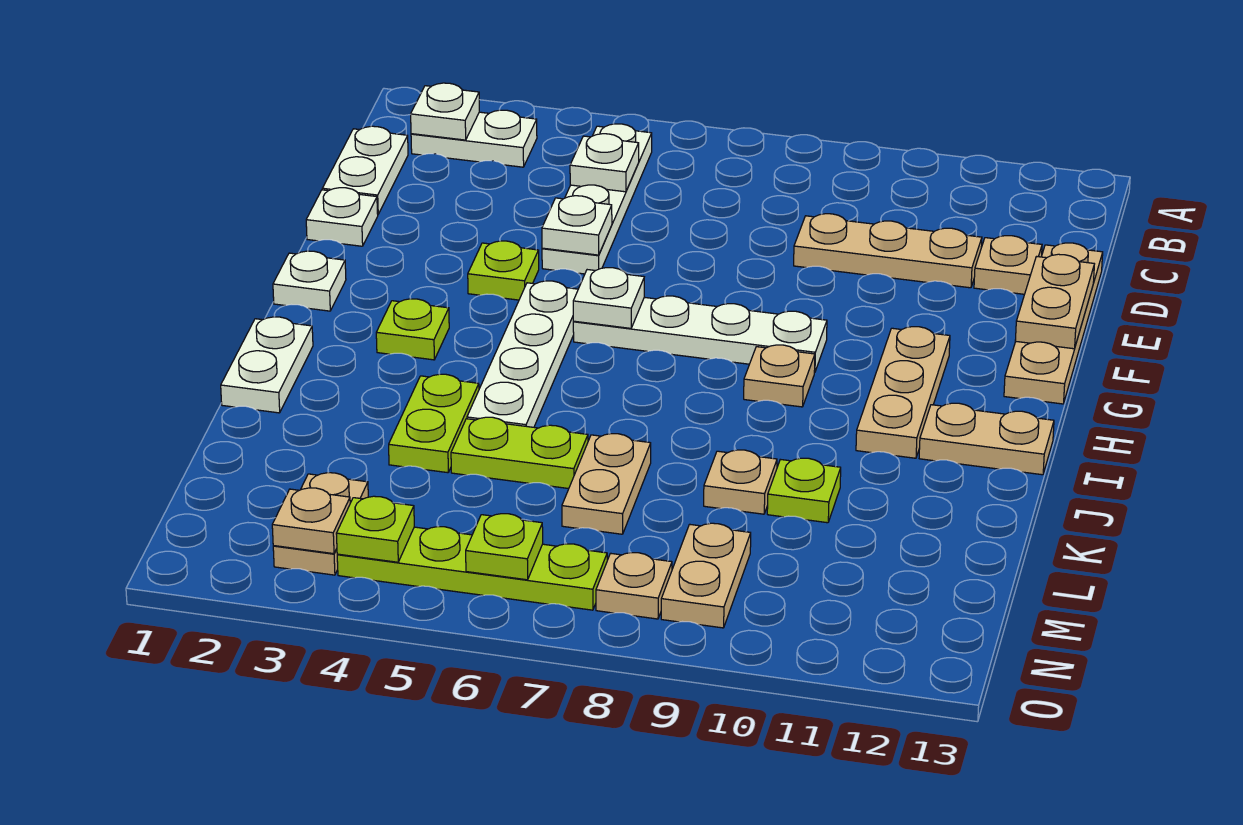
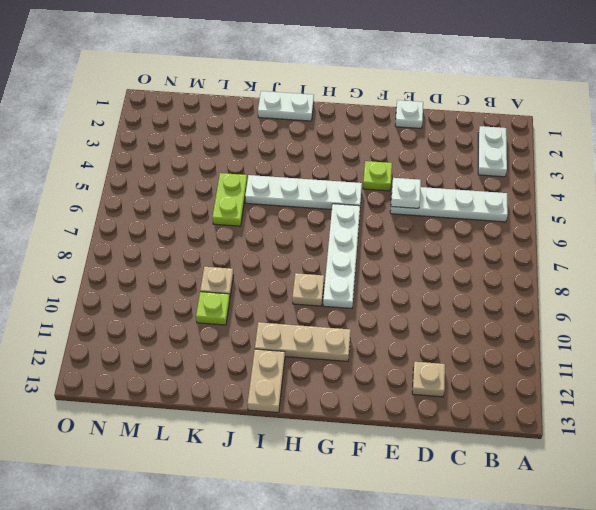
none -> white 1x2 plate [322,126,408,214]
none -> tan 1x3 plate [794,214,982,288]
none -> tan 1x4 plate [1004,243,1103,404]
none -> white 1x1 plate [273,251,346,311]

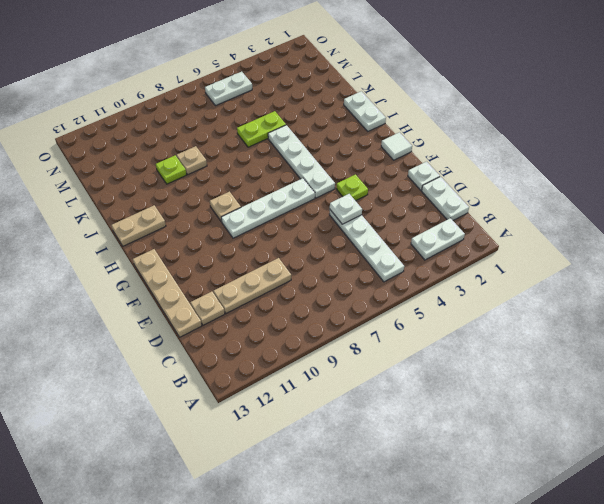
white 1x1 tile [381,132,412,160] -> white 1x1 plate [273,251,346,311]
white 1x2 plate [205,72,252,106] -> lime 1x4 plate [337,527,607,610]
none -> tan 1x3 plate [856,327,950,458]
none -> lime 1x1 plate [376,299,449,360]
none -> lime 1x2 plate [389,374,479,473]
none -> tan 1x2 plate [562,434,651,534]

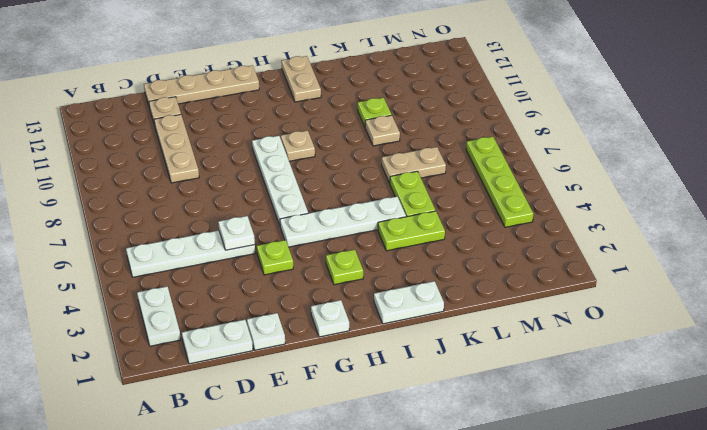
none -> tan 1x3 plate [856,327,950,458]
none -> tan 1x2 plate [273,473,368,575]
none -> tan 1x2 plate [661,523,751,628]
none -> tan 1x1 plate [596,553,672,619]

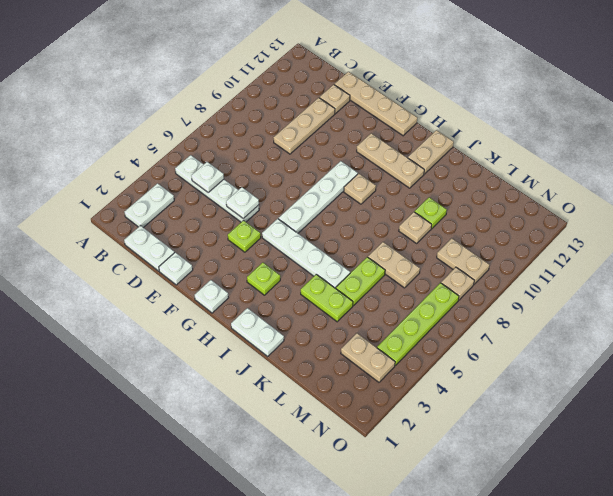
none -> white 1x1 plate [411,83,479,140]
none -> tan 1x2 plate [1015,254,1094,349]
none -> white 1x1 plate [573,268,644,328]
none -> tan 1x1 plate [272,488,350,554]

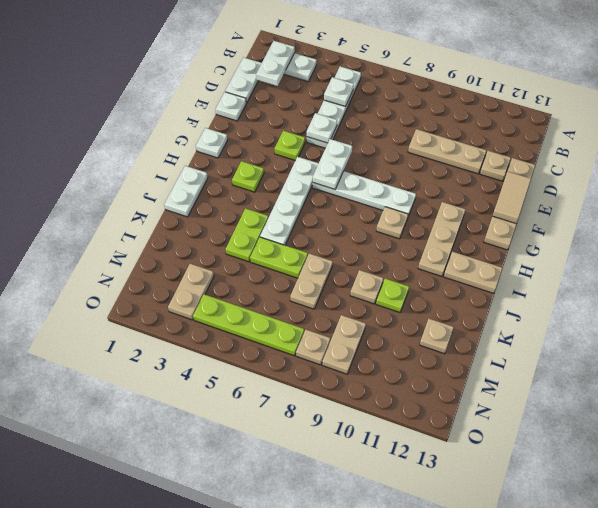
white 1x2 plate [256,41,295,86] -> white 1x1 plate [411,83,479,140]
tan 1x2 tile [493,171,531,224] -> tan 1x2 plate [1015,254,1094,349]
white 1x2 plate [313,139,352,189] -> white 1x1 plate [573,268,644,328]
tan 1x1 plate [420,319,454,354] -> tan 1x1 plate moved to [272,488,350,554]
none -> lime 1x1 plate [336,496,414,562]
none -> lime 1x1 plate [466,514,543,580]

